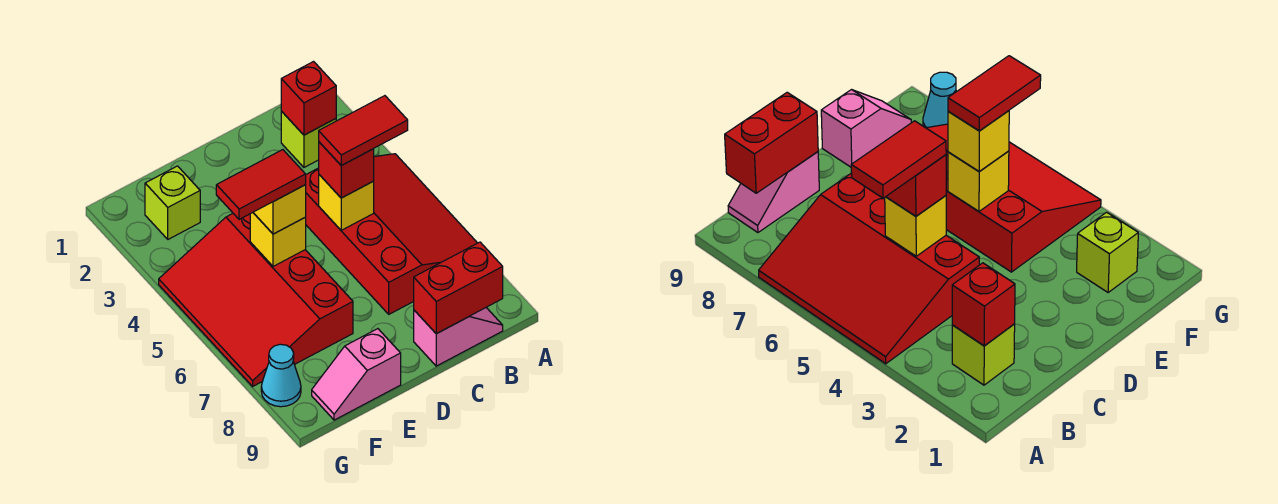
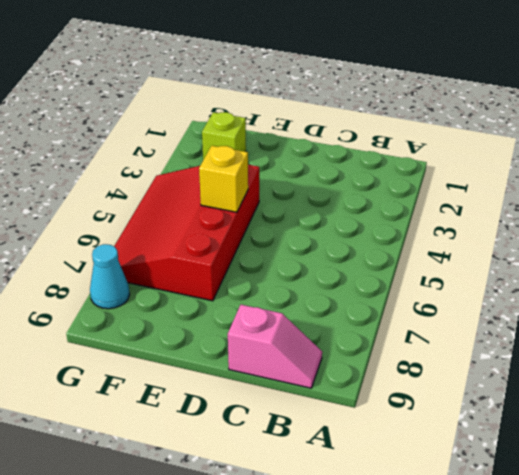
none -> red 3x4 slope [305,154,477,314]
none -> lime 1x1 brick [281,111,336,167]
none -> pink 1x2 slope [312,329,401,420]

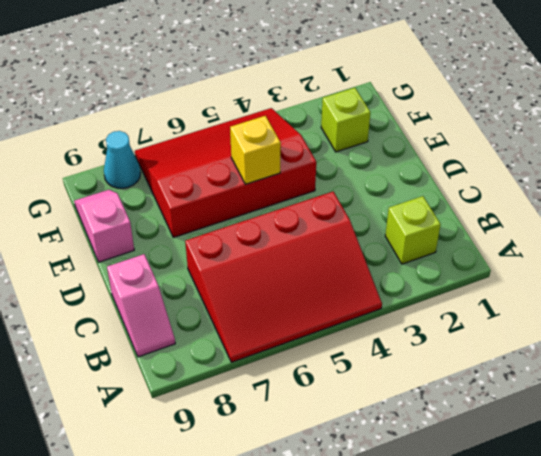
none -> red 1x1 brick [281,62,336,135]
none -> red 1x2 brick [414,242,503,334]
none -> yellow 1x1 brick [319,175,374,230]

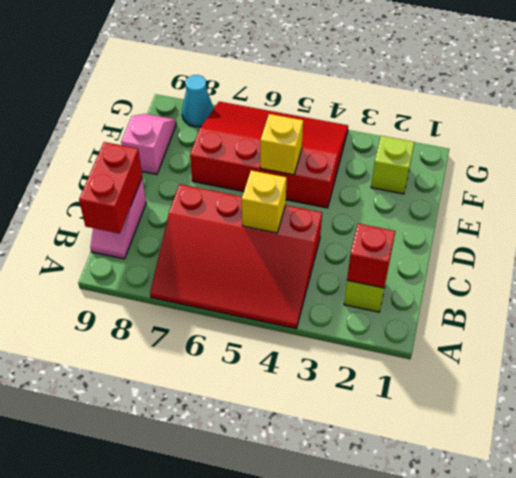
none -> red 1x1 brick [319,142,374,198]
none -> yellow 1x1 brick [253,185,306,234]
none -> red 1x2 tile [319,96,408,165]

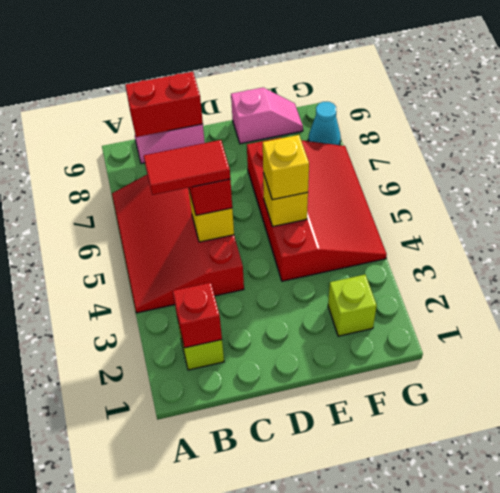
none -> red 1x2 tile [216,150,306,219]

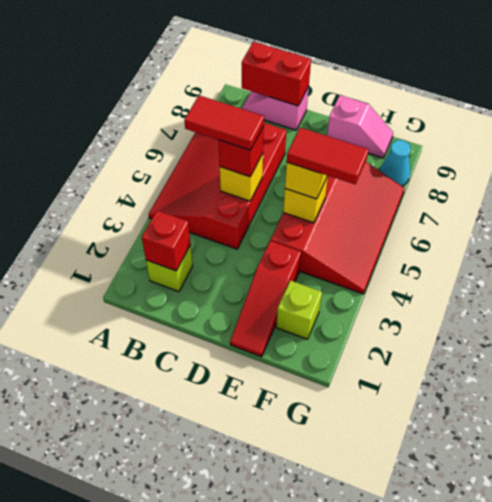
red 1x3 slope [230,241,301,357] -> none

